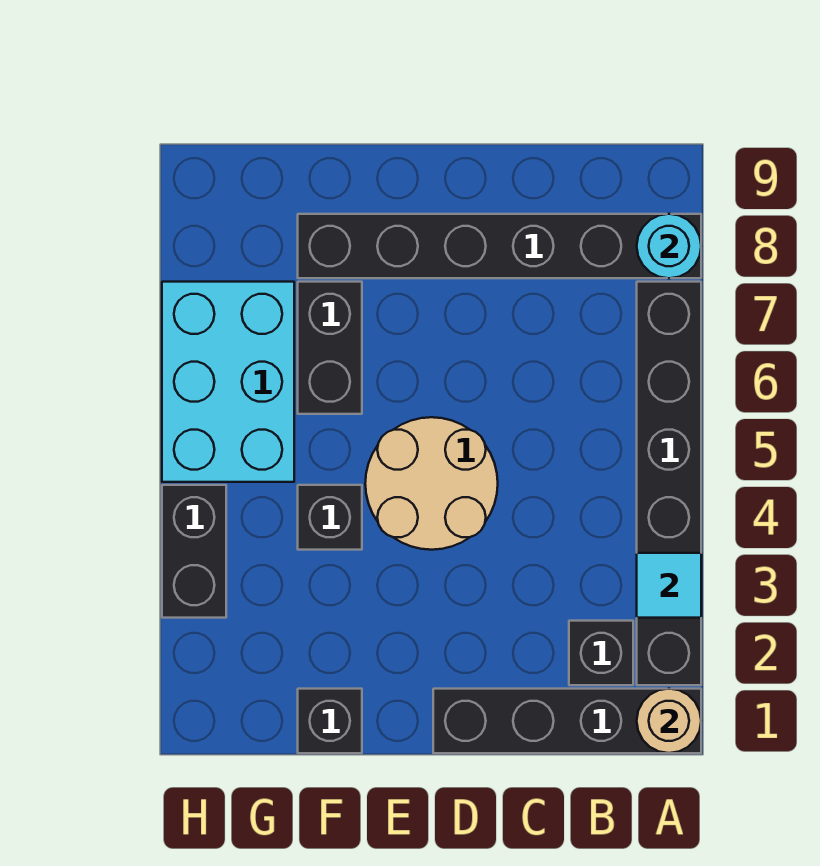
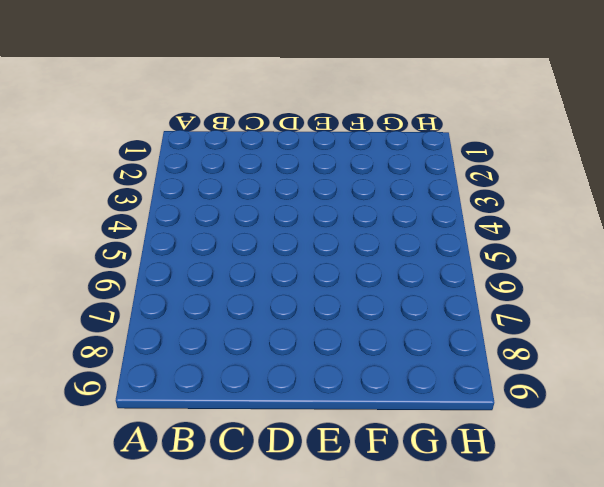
none -> black 1x4 brick [433,689,701,753]
none -> black 1x6 brick [637,282,701,685]
none -> black 1x6 brick [298,214,701,278]

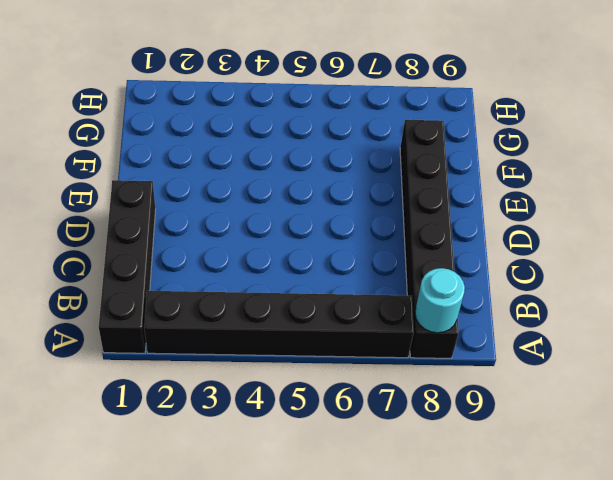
none -> black 1x1 brick [569,621,633,685]
none -> tan 2x2 round brick [365,417,498,550]
none -> black 1x1 brick [298,689,362,753]

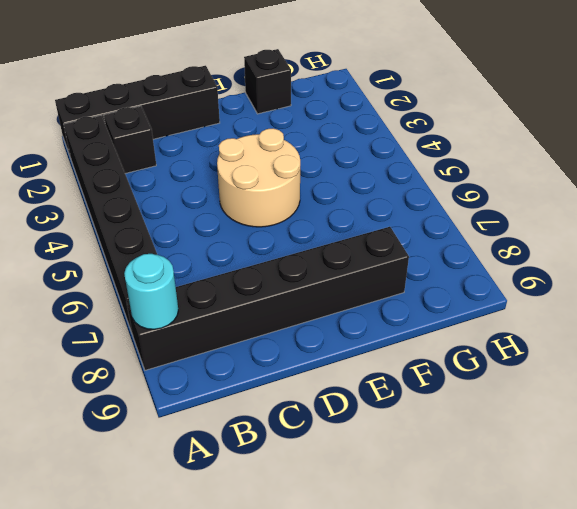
none -> black 1x1 brick [298,485,362,550]
none -> black 1x2 brick [298,282,362,414]
none -> cyan 2x3 brick [162,282,294,482]

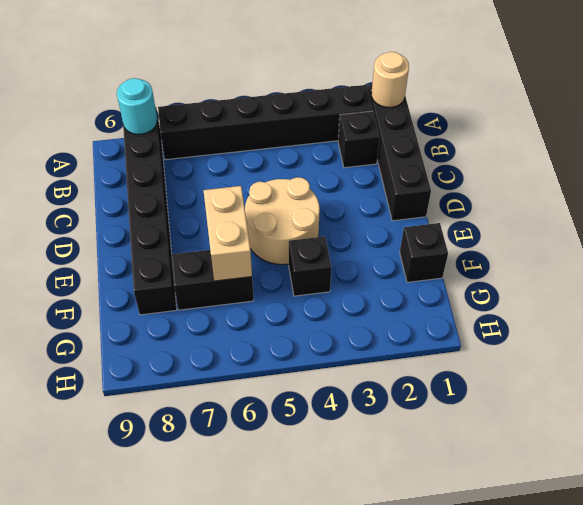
tan 1x2 brick [203,186,252,281] -> none
none -> cyan 2x3 brick [162,282,294,482]
none -> black 1x2 brick [162,485,226,618]
none -> cyan 1x1 tile [637,553,701,618]

